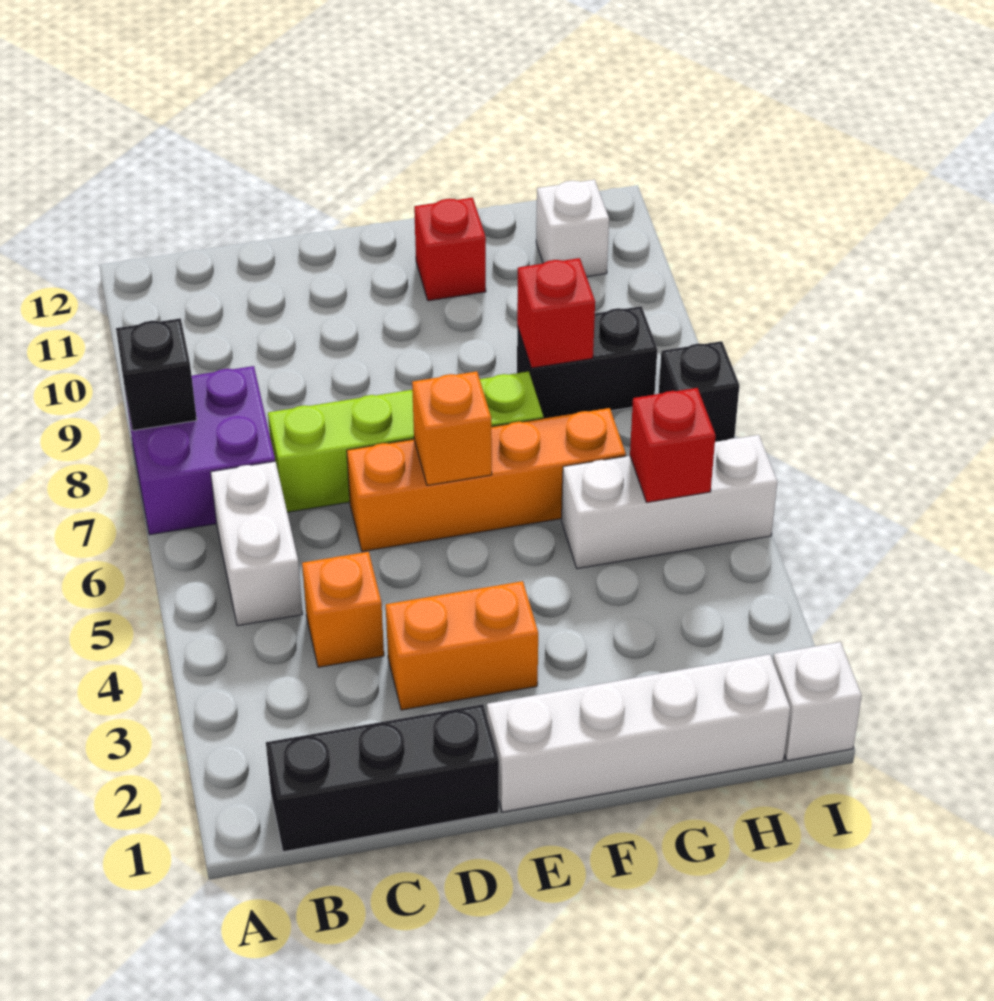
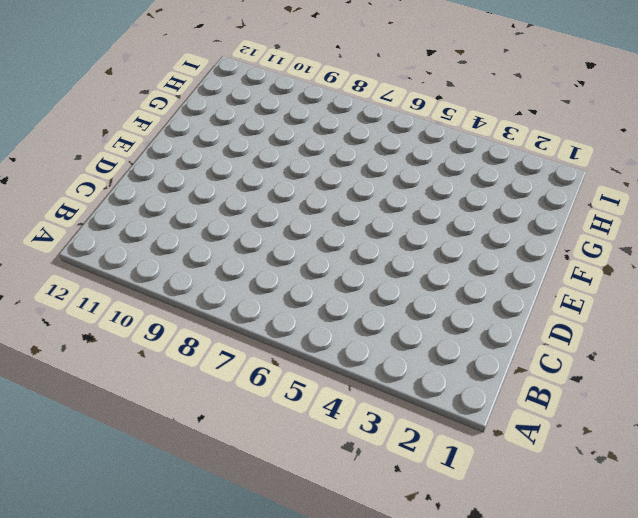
none -> purple 2x2 brick [125,366,275,535]
none -> black 1x3 brick [266,704,499,852]
none -> white 1x2 brick [211,461,303,626]

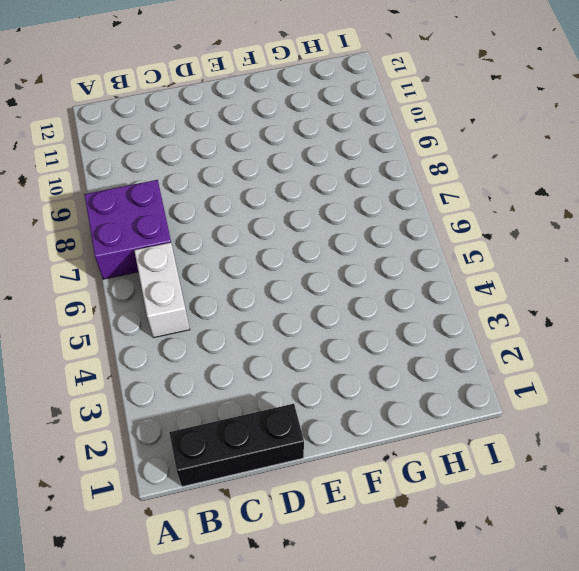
none -> orange 1x1 brick [302,552,384,667]
none -> lime 1x4 brick [268,371,543,512]
none -> orange 1x2 brick [386,581,538,710]

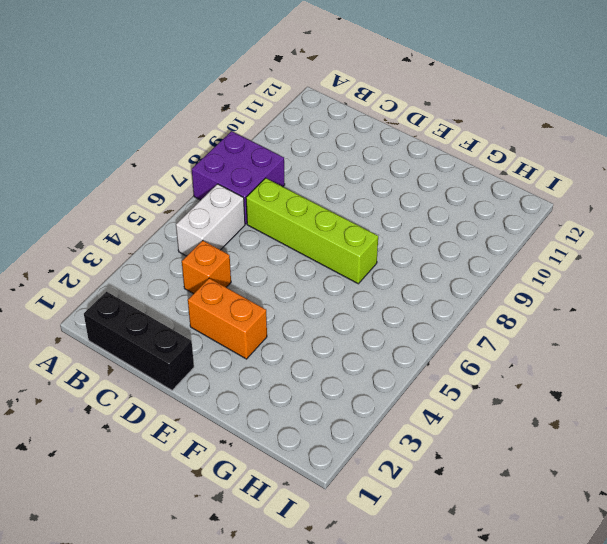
none -> orange 1x4 brick [347,408,626,552]
none -> white 1x4 brick [487,654,790,812]
none -> red 1x1 brick [414,198,486,301]

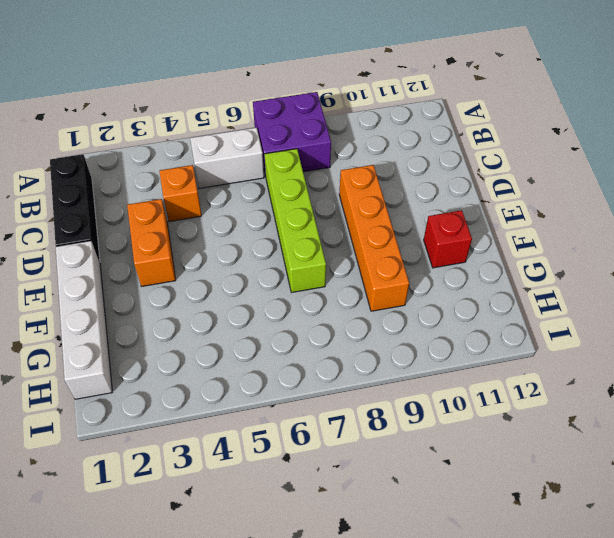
orange 1x4 brick [339,165,409,311] -> orange 1x4 brick moved to [347,408,626,552]
none -> white 1x3 brick [562,435,777,569]
none -> black 1x2 brick [517,306,657,419]
none -> white 1x1 brick [536,180,609,277]

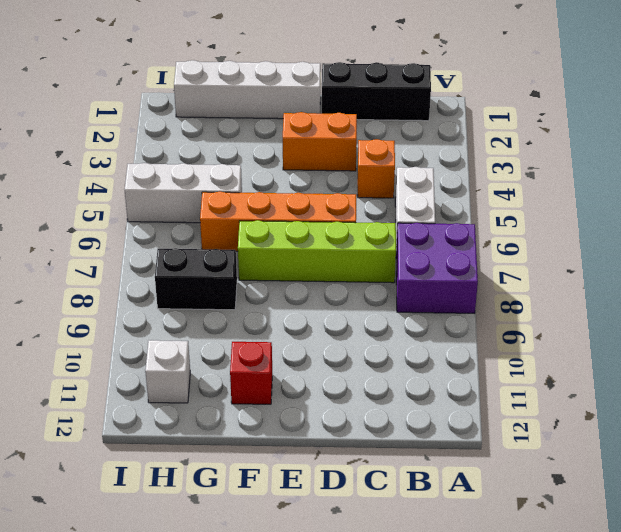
none -> white 1x1 brick [773,642,862,761]
none -> black 1x1 brick [659,341,739,442]
none -> black 1x1 brick [116,318,197,431]

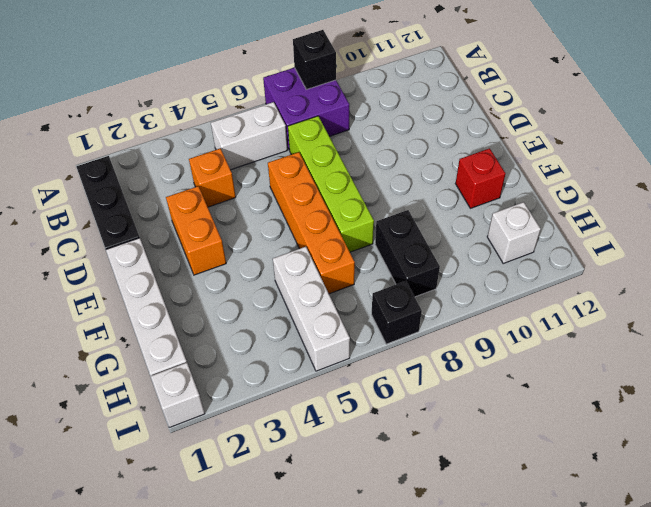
none -> orange 1x1 brick [412,371,492,486]
none -> red 1x1 brick [517,258,595,368]
none -> red 1x1 brick [630,388,716,502]

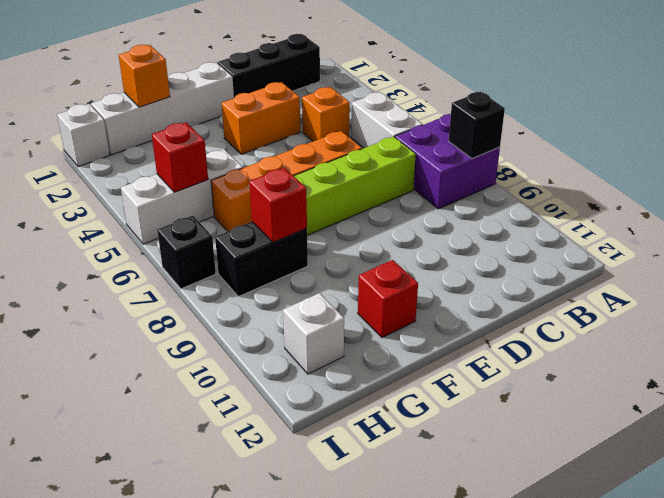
orange 1x1 brick [119,45,170,107] -> orange 1x1 brick moved to [412,371,492,486]

